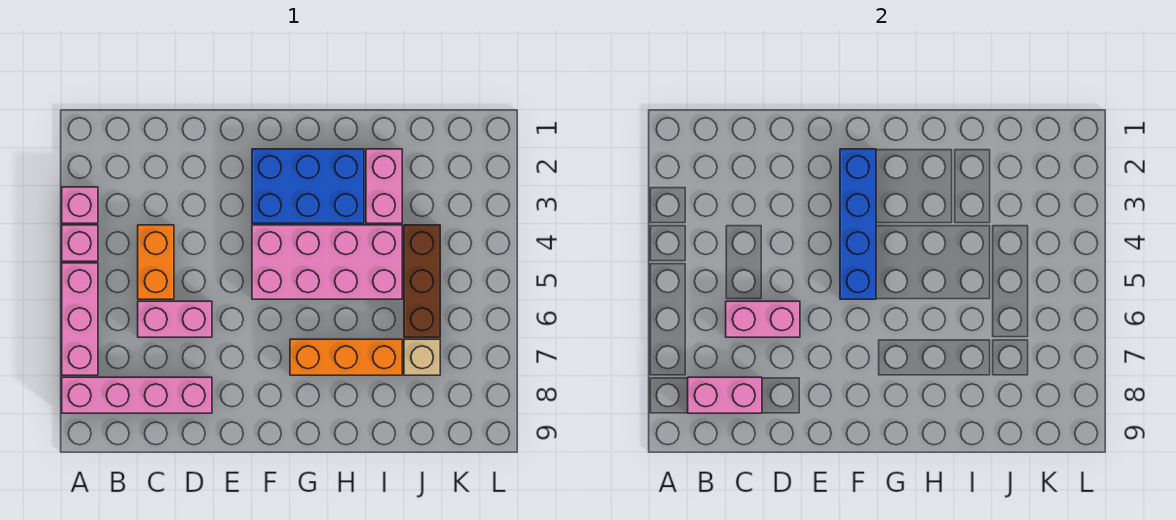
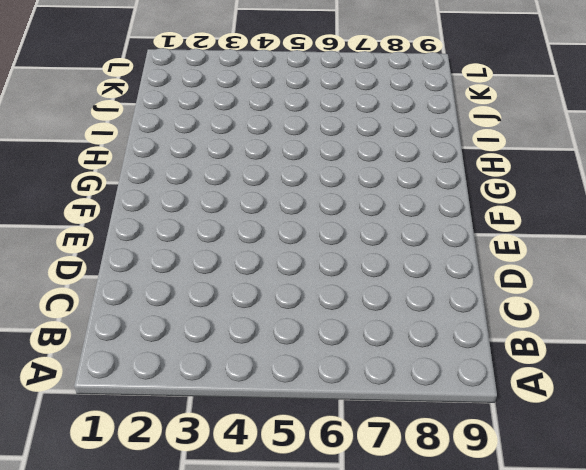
none -> pink 1x1 brick [62,187,98,223]
none -> pink 1x1 brick [62,225,98,261]
none -> pink 1x3 brick [62,263,98,375]

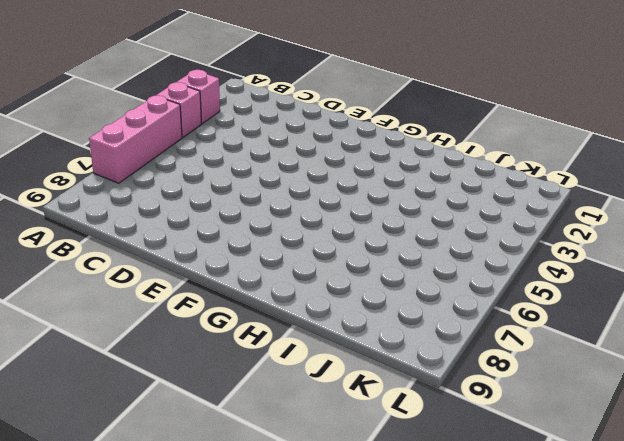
none -> pink 1x4 brick [62,377,212,413]
none -> orange 1x2 brick [138,225,174,299]
none -> pink 1x2 brick [138,301,212,337]

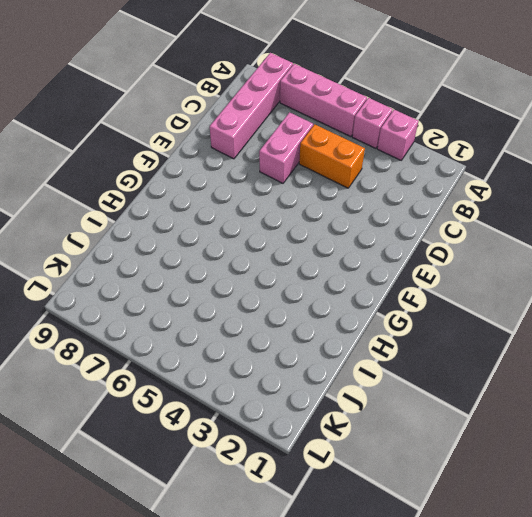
none -> blue 2x3 brick [252,149,364,223]
none -> pink 2x4 brick [252,225,402,299]
none -> orange 1x3 brick [290,339,402,375]

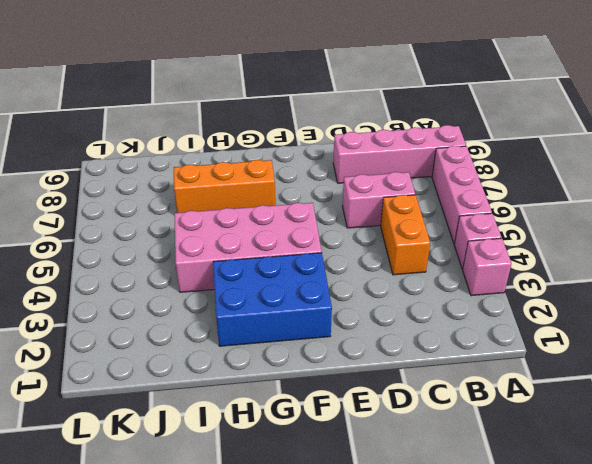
none -> pink 1x2 brick [366,149,402,223]
none -> brown 1x3 brick [404,225,440,337]
none -> tan 1x1 brick [404,339,440,375]

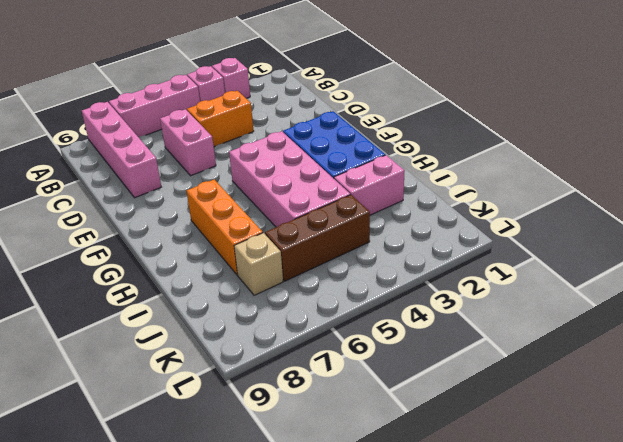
none -> pink 1x2 brick [688,377,762,413]
none -> pink 1x2 brick [726,301,800,337]
none -> blue 1x4 brick [840,149,876,299]

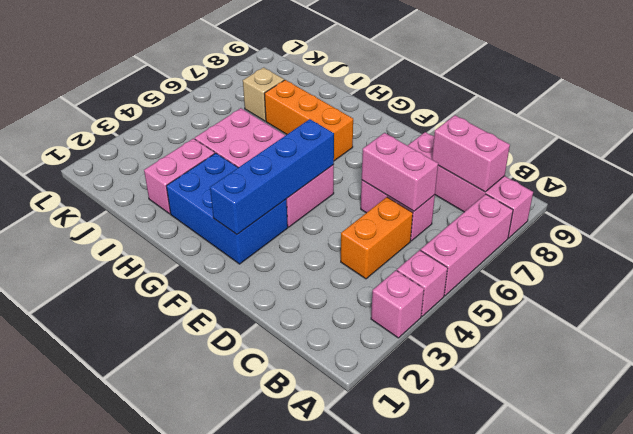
none -> brown 1x3 brick [404,225,440,337]

